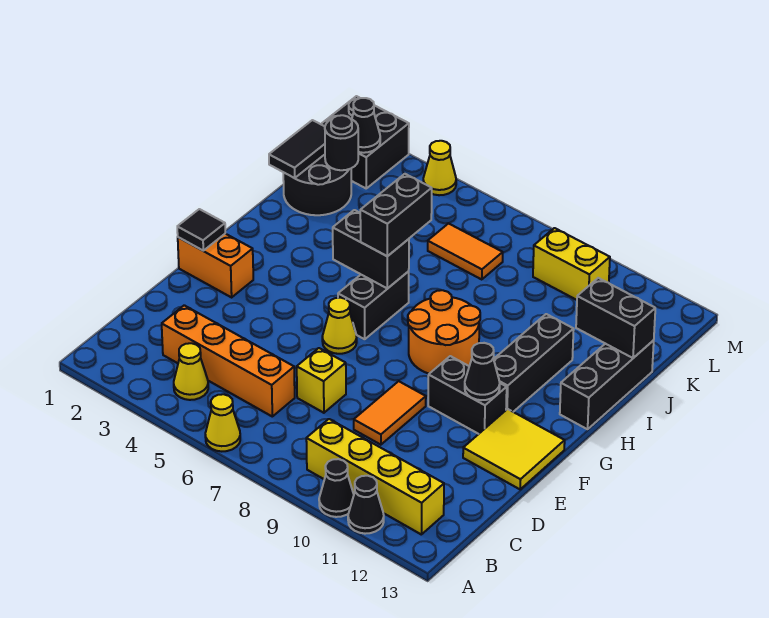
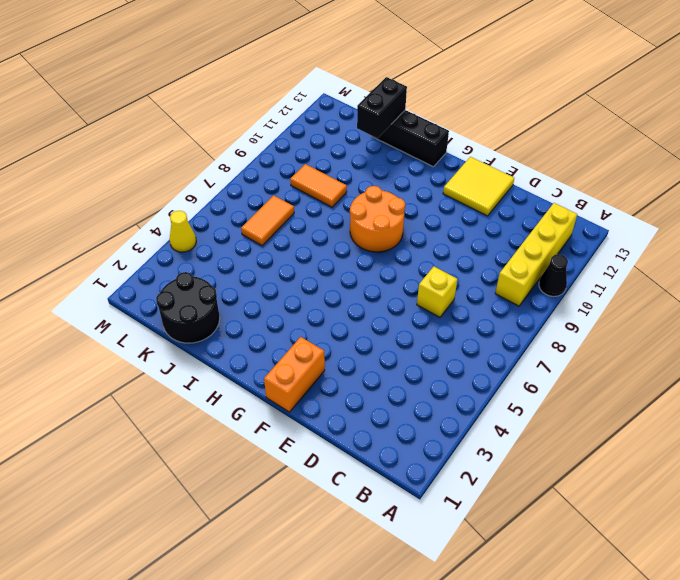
orange 1x2 tile [290,164,347,207] -> orange 1x2 tile moved to [354,381,426,445]
none -> yellow 1x1 cone [205,394,240,451]
none -> black 1x1 cone [348,476,384,534]
none -> yellow 1x1 cone [174,343,208,400]

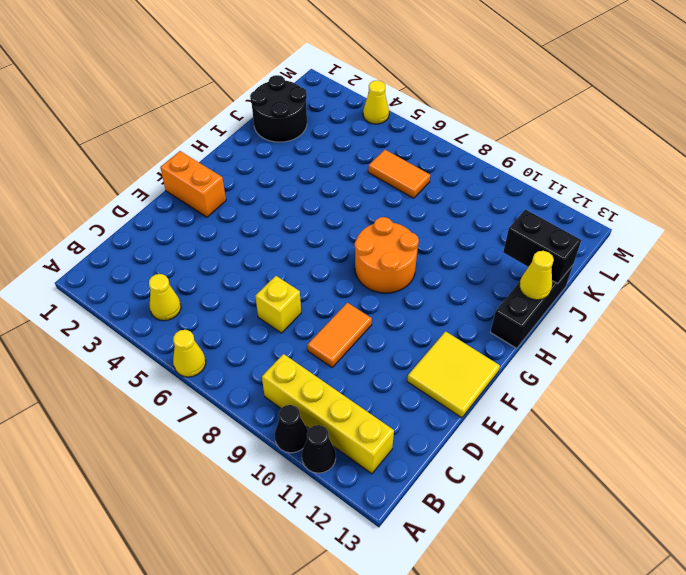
yellow 1x1 cone [520,251,554,300] -> yellow 1x1 cone moved to [322,298,357,354]
none -> orange 1x4 brick [162,305,295,416]
none -> black 1x2 brick [428,356,507,434]
none -> black 1x2 brick [338,271,409,339]

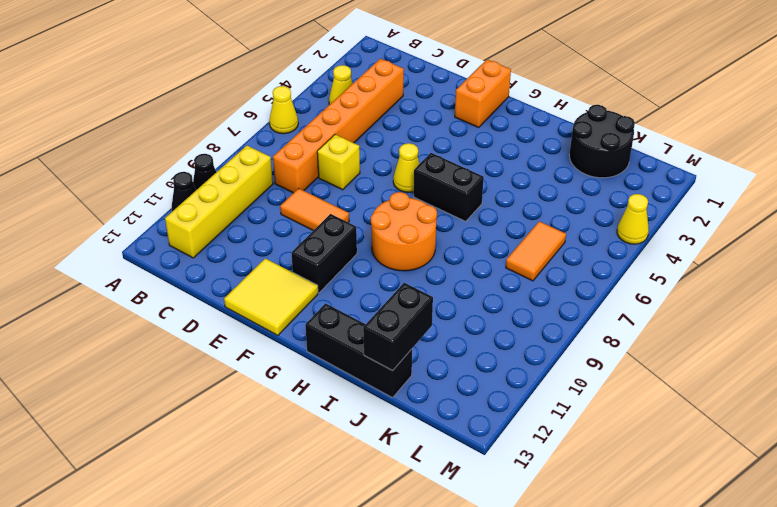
orange 1x6 brick [273,59,404,193] -> orange 1x4 brick [162,305,295,416]
none -> black 1x3 brick [494,314,574,412]
none -> black 2x2 brick [321,96,409,188]
none -> yellow 1x2 brick [533,228,610,300]

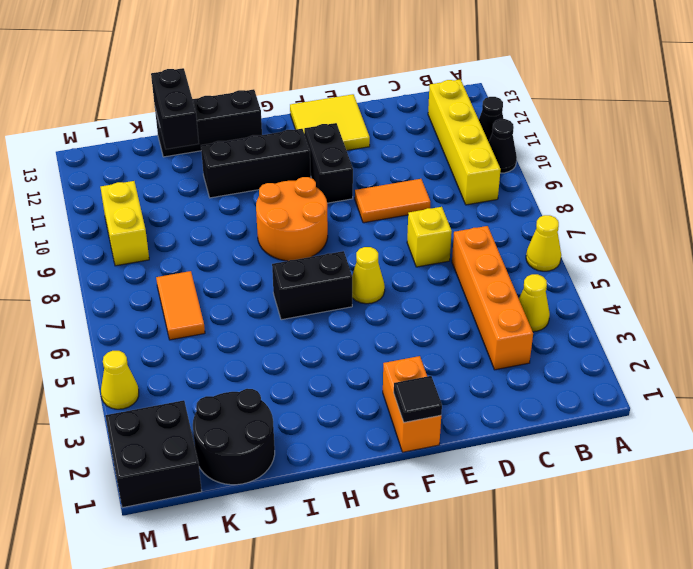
none -> black 1x1 cone [465,343,500,400]
none -> black 1x2 brick [333,210,409,289]
none -> black 1x2 tile [269,120,325,178]

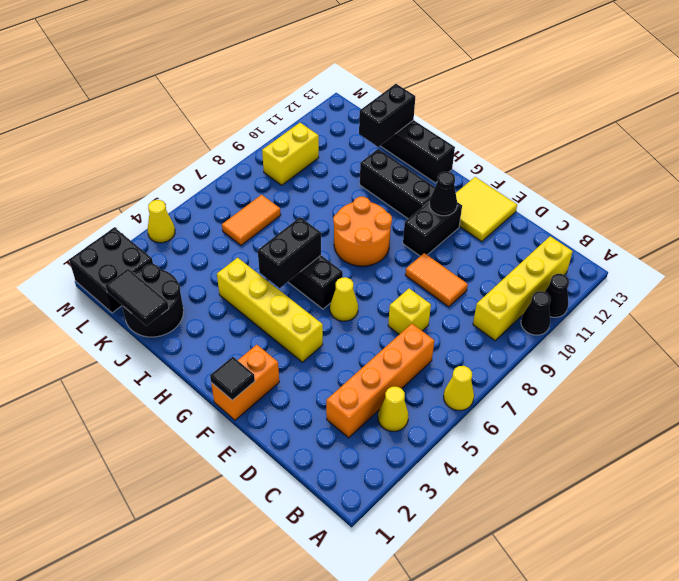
yellow 1x4 brick [217,258,323,362] -> none
none -> black 1x1 round brick [325,115,358,170]
none -> black 1x1 cone [352,98,380,153]
none -> black 1x2 brick [360,174,432,256]

